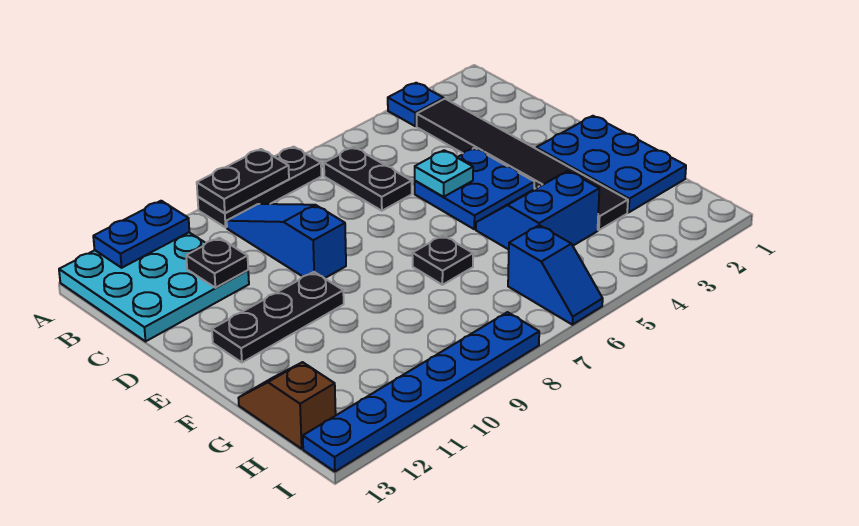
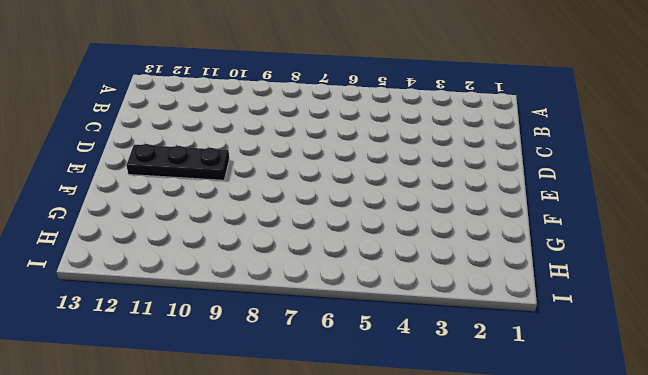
none -> blue 1x1 plate [388,83,444,126]
none -> black 1x3 plate [198,147,321,227]
none -> cyan 3x3 plate [59,233,249,341]

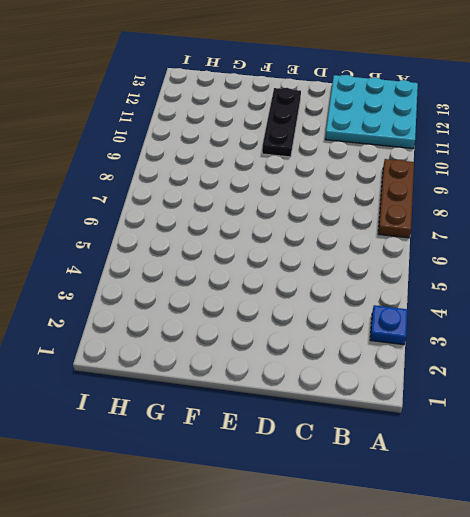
brown 1x3 plate [378,159,414,238] -> black 1x3 plate [198,147,321,227]
none -> black 1x6 tile [417,99,628,230]
none -> black 1x2 plate [324,147,412,211]
none -> blue 1x3 slope [227,204,346,278]

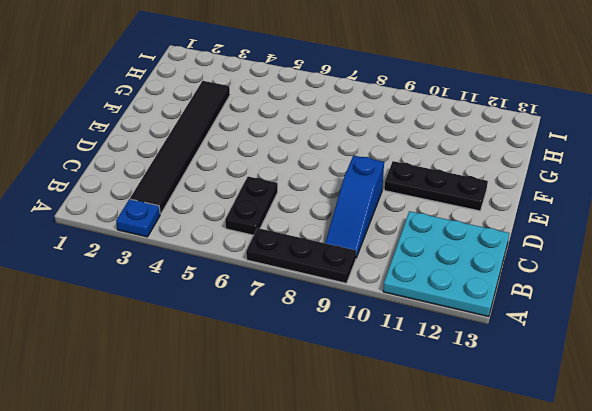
none -> blue 2x2 plate [415,148,534,229]
none -> blue 2x3 plate [536,116,686,212]
none -> blue 2x2 slope [476,171,599,250]

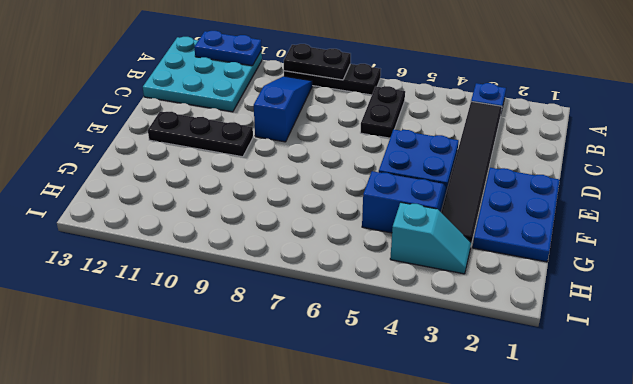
cyan 1x2 slope [390,202,471,274] -> none
none -> black 1x1 plate [412,236,473,285]
none -> brown 1x2 slope [238,362,336,449]
none -> blue 1x2 slope [508,225,603,325]

